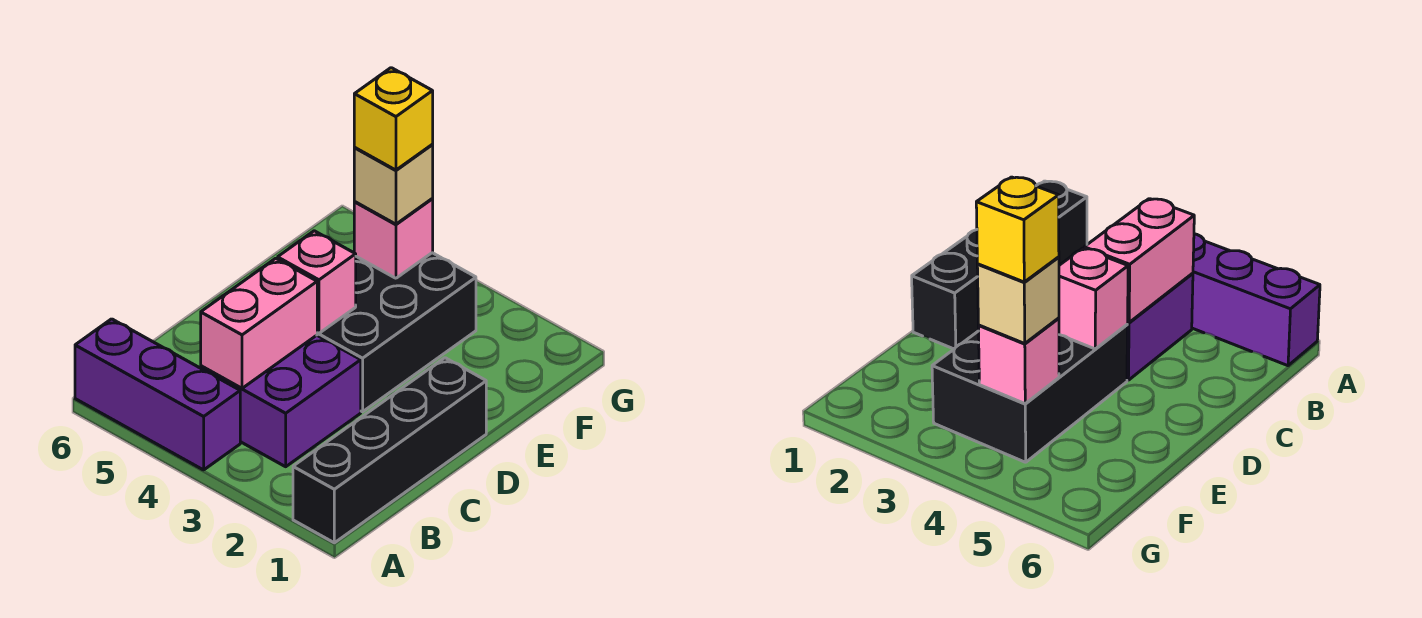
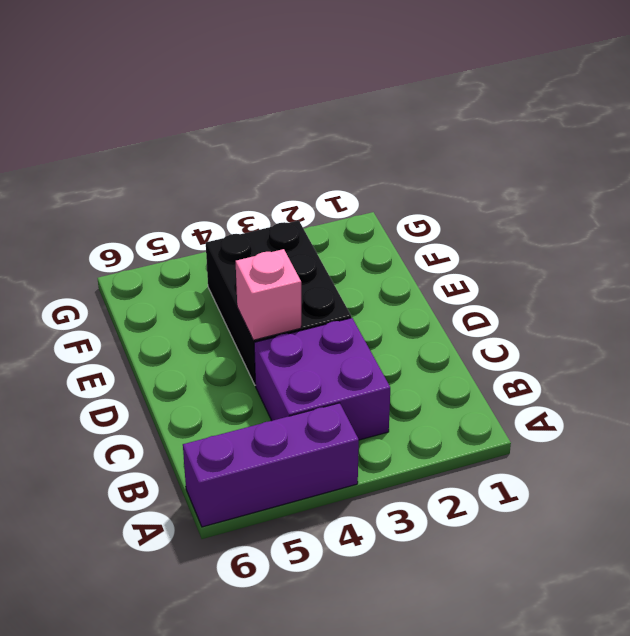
none -> black 1x4 brick [293,358,486,543]
none -> pink 1x2 brick [201,258,317,388]

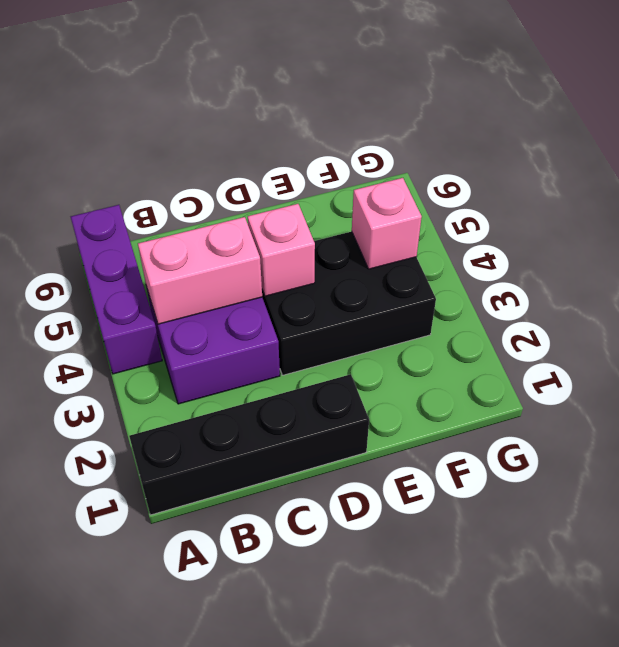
none -> tan 1x1 brick [354,145,433,224]
none -> yellow 1x1 brick [354,68,433,170]

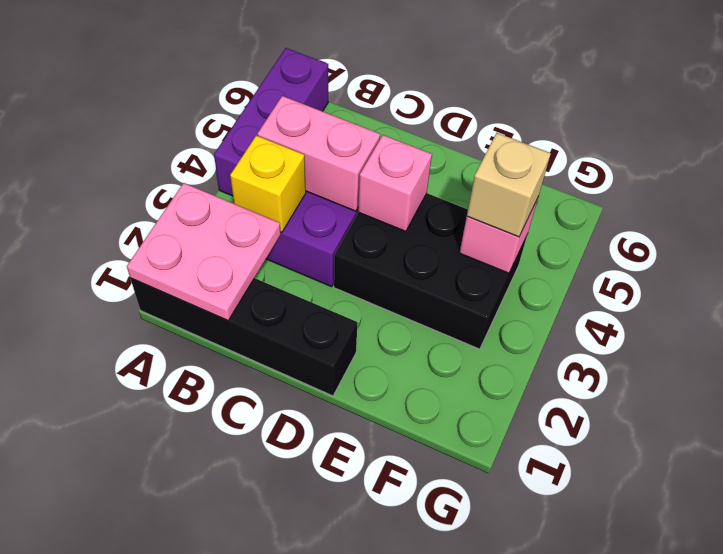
pink 2x2 plate [127,183,281,321] -> none
yellow 1x1 brick [230,135,306,233] -> yellow 1x1 brick moved to [354,68,433,170]

